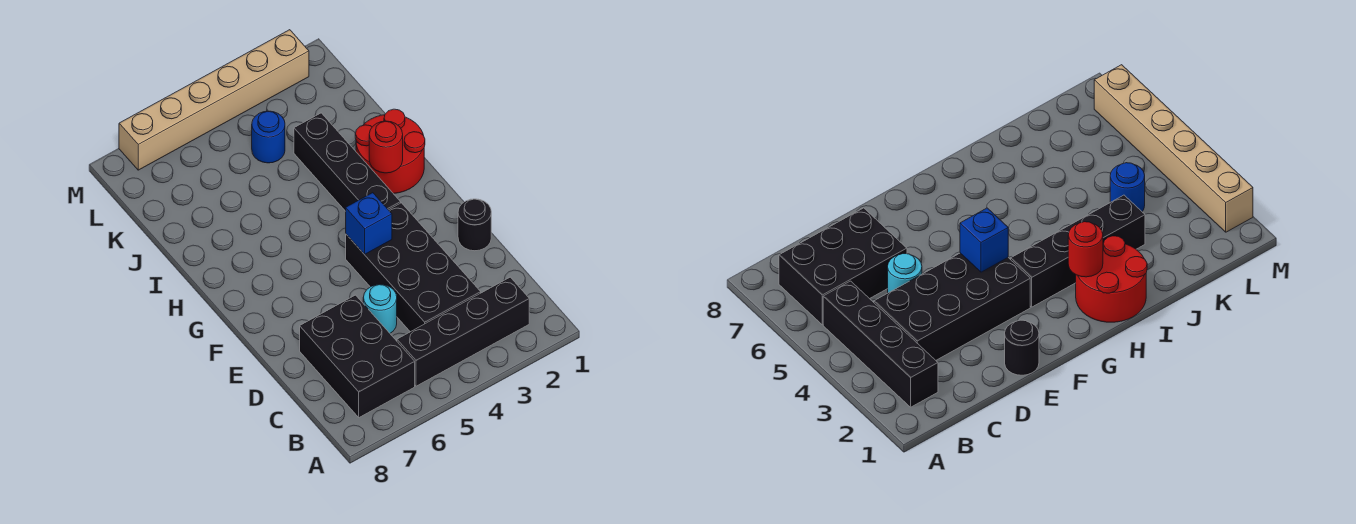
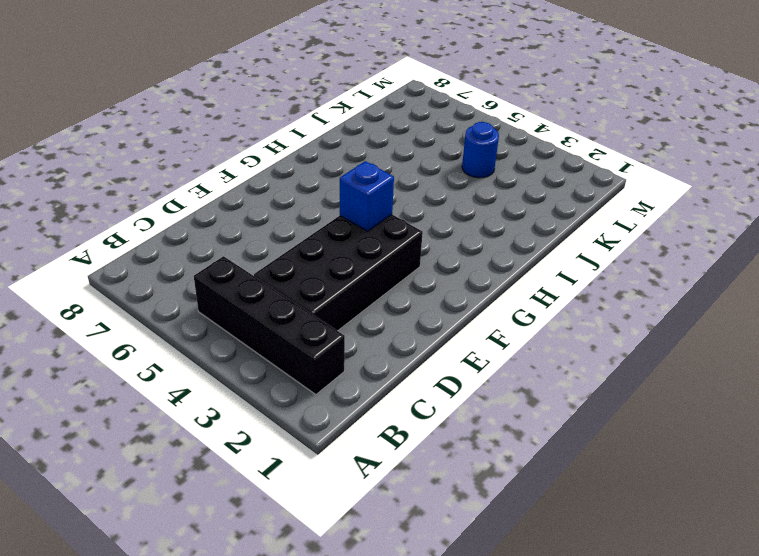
none -> black 2x3 brick [300,295,415,417]
none -> cyan 1x1 round brick [363,284,397,333]

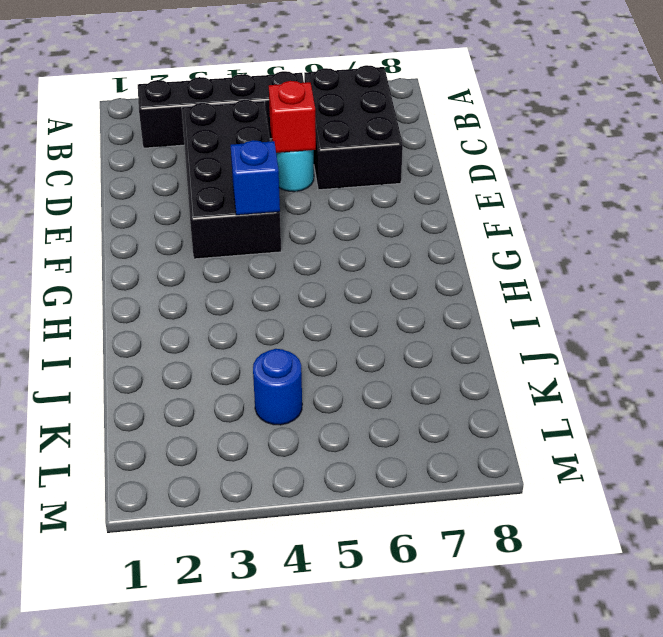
red 1x1 brick [269,81,316,153] -> none
none -> black 1x1 round brick [458,199,491,251]
none -> black 1x4 brick [294,113,401,211]

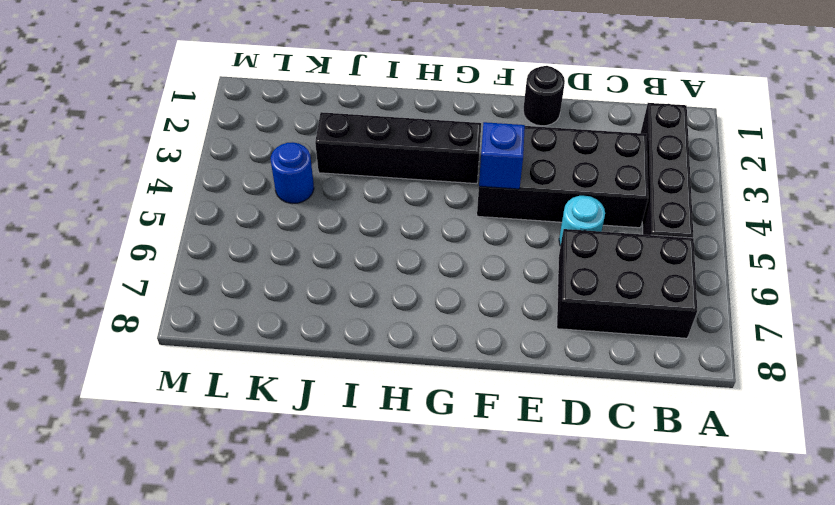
none -> red 2x2 round brick [355,109,425,194]
none -> tan 1x6 brick [119,30,309,170]

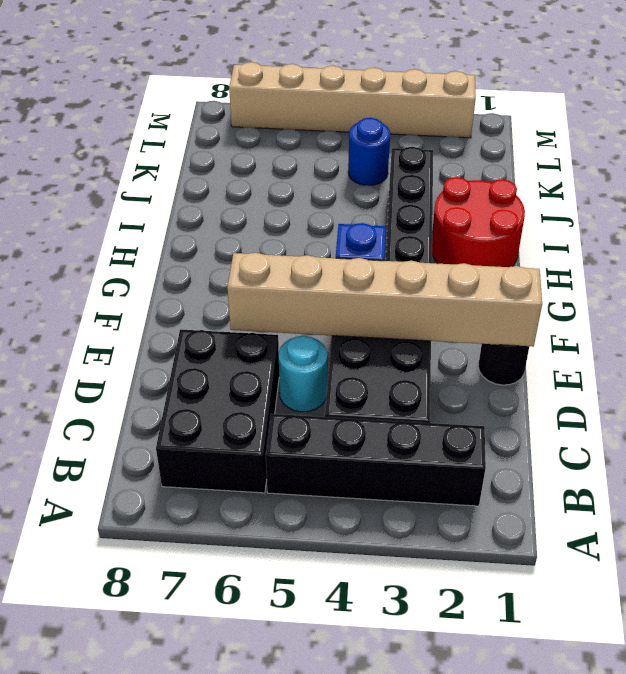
tan 1x6 brick [227,253,542,347] -> none
none -> red 1x1 round brick [369,121,403,173]

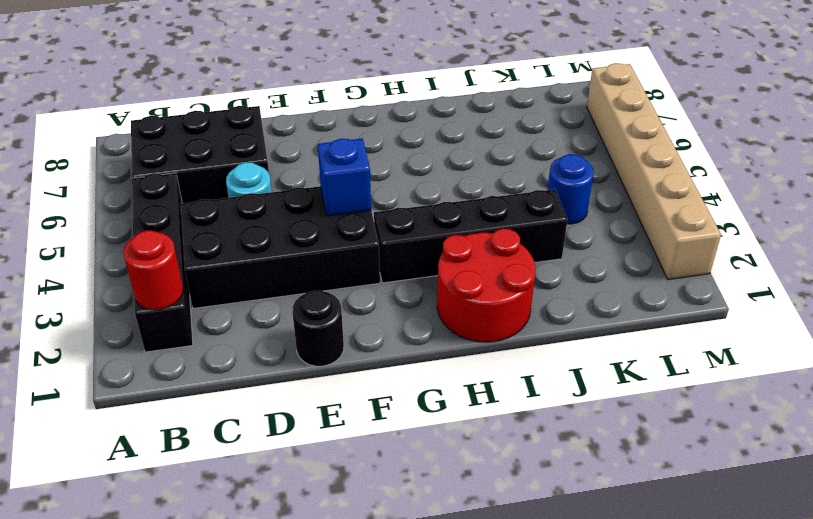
red 1x1 round brick [123,231,183,310] -> red 1x1 round brick moved to [369,121,403,173]

